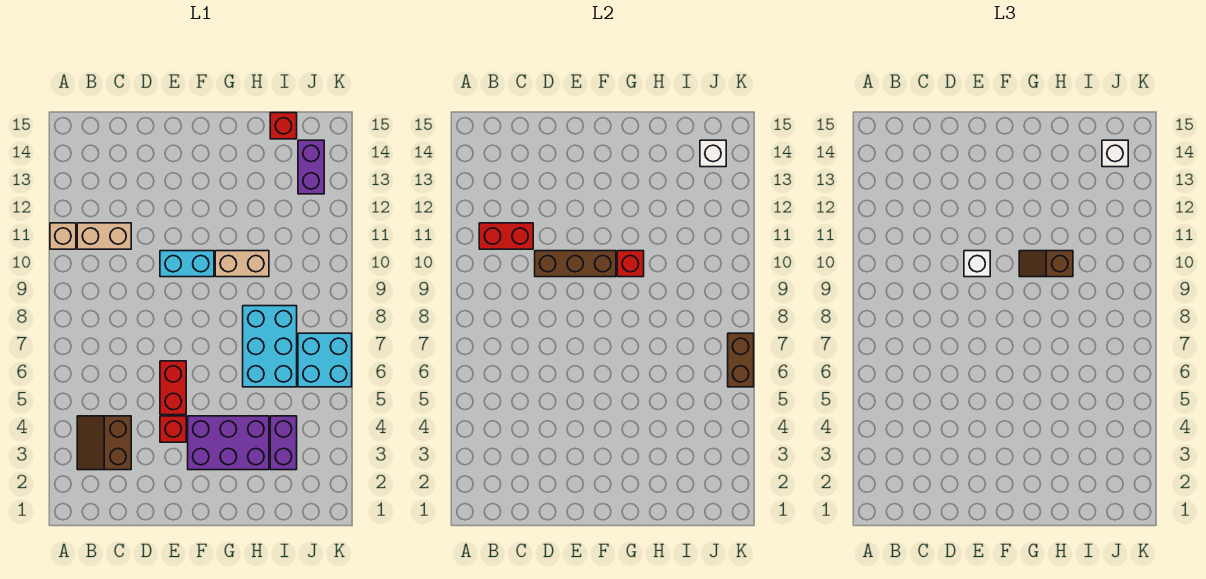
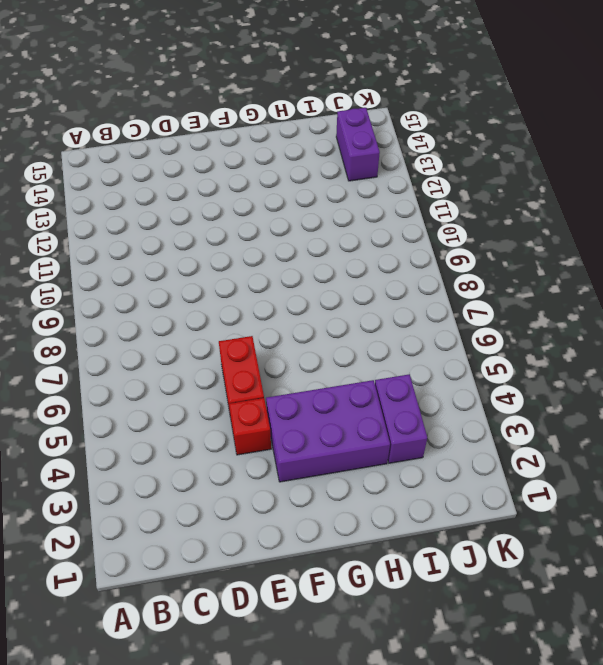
none -> tan 1x1 brick [50,223,76,249]
none -> brown 2x2 slope [77,416,131,470]
none -> tan 1x2 brick [77,223,131,249]

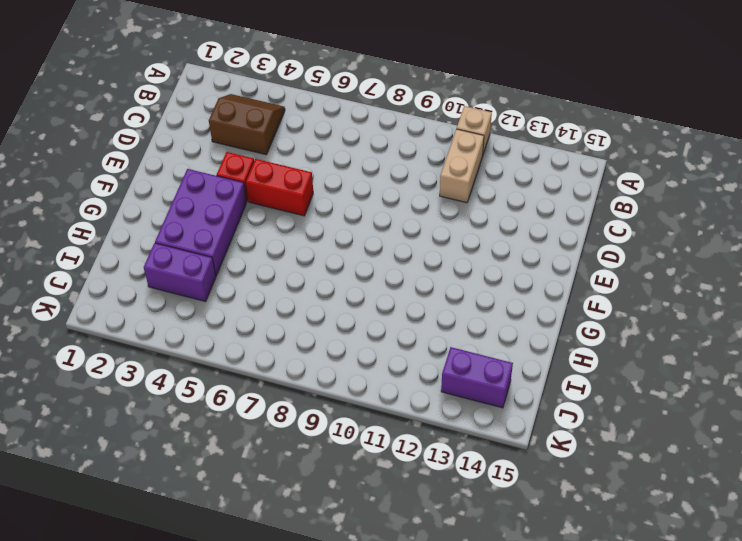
none -> cyan 1x2 brick [160,251,214,277]
none -> tan 1x2 brick [215,251,269,277]
none -> cyan 2x3 brick [243,306,297,387]

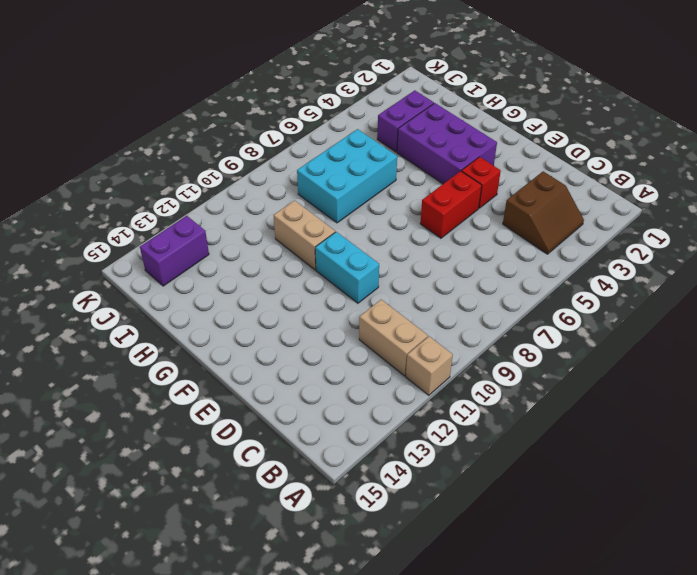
none -> red 1x1 brick [270,113,297,139]
none -> cyan 2x2 brick [298,333,352,387]
none -> red 1x2 brick [479,223,533,249]

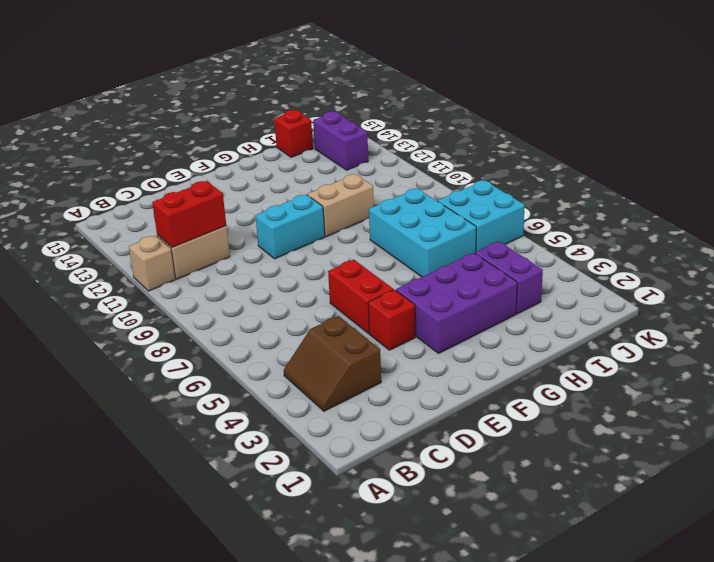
none -> brown 1x3 brick [535,251,616,277]
none -> red 1x1 brick [617,251,644,277]
none -> white 1x1 brick [700,140,726,167]

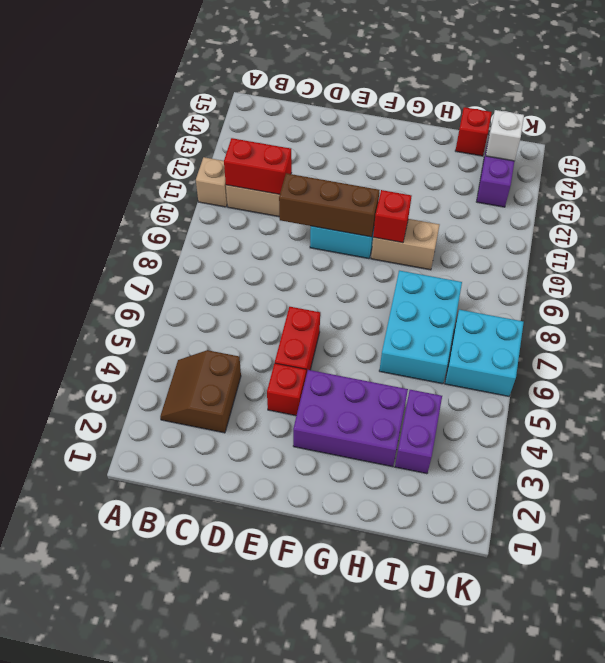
none -> brown 1x2 brick [728,333,754,387]
none -> white 1x1 brick [964,251,990,277]
none -> brown 1x2 slope [1019,251,1073,277]

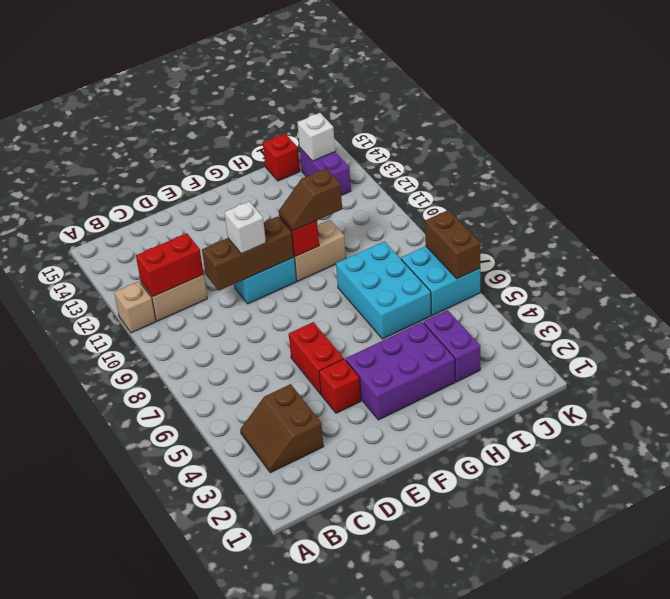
none -> white 1x1 brick [1102,140,1128,167]

